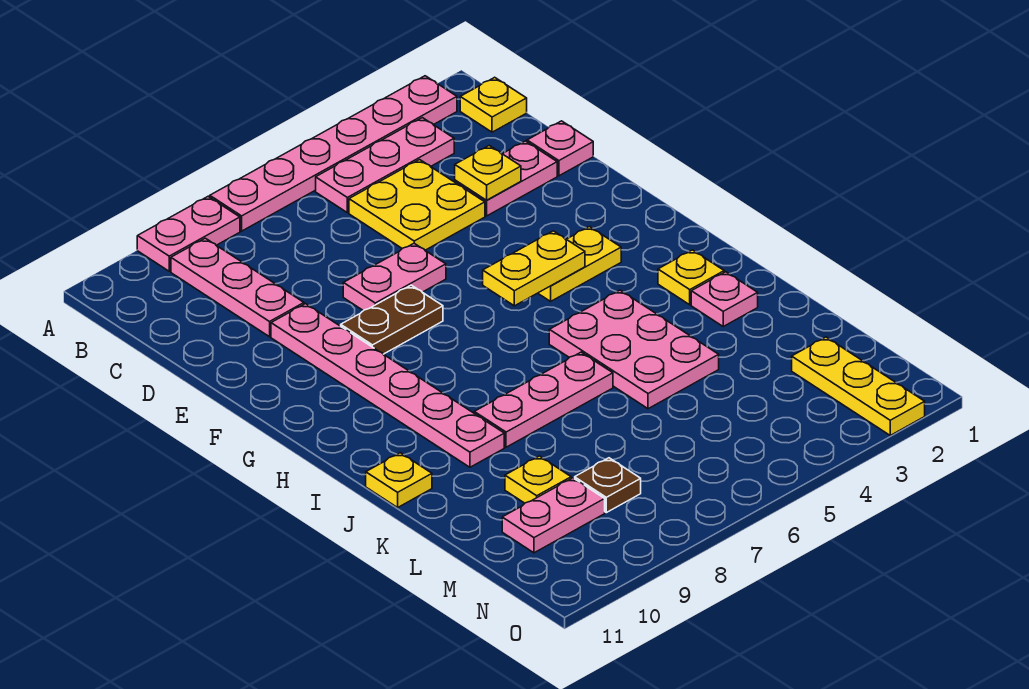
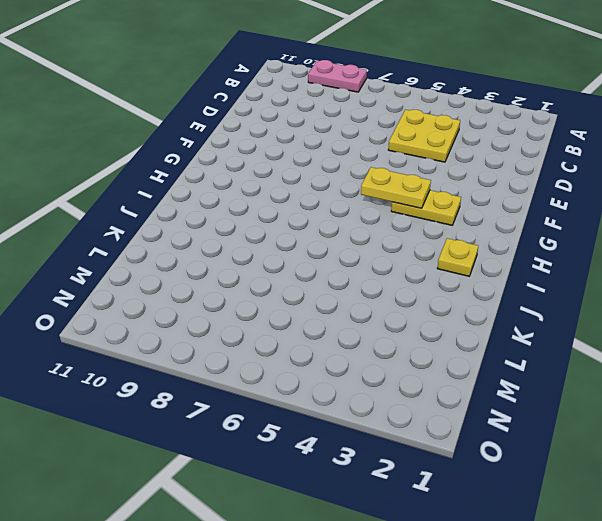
none -> pink 1x6 plate [210,76,457,231]
none -> yellow 1x1 plate [460,77,527,132]
none -> pink 1x3 plate [316,118,454,213]

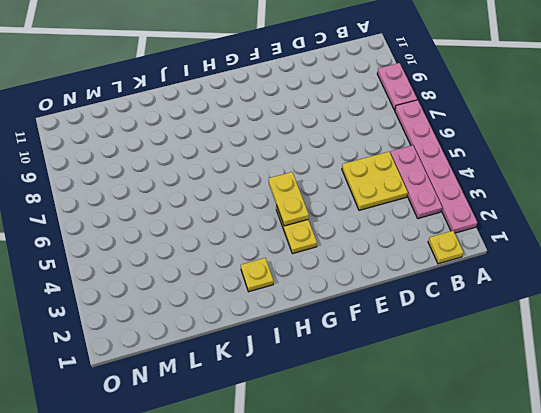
none -> pink 1x3 plate [171,238,304,337]
none -> pink 1x1 plate [527,121,593,176]
none -> pink 1x2 plate [455,141,557,216]

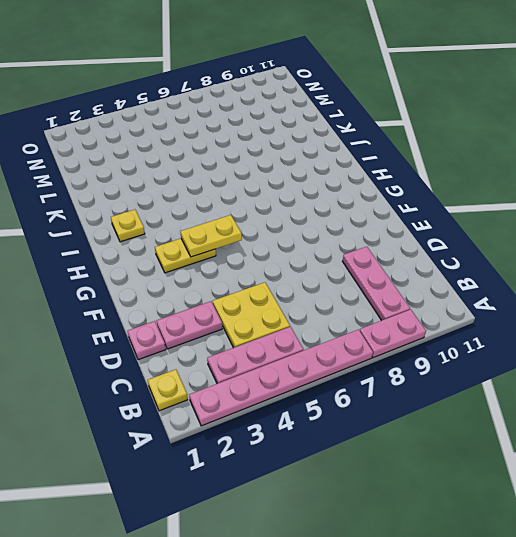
none -> pink 1x2 plate [343,243,446,311]
none -> pink 1x6 plate [271,304,504,467]
none -> brown 1x2 plate [341,285,443,354]

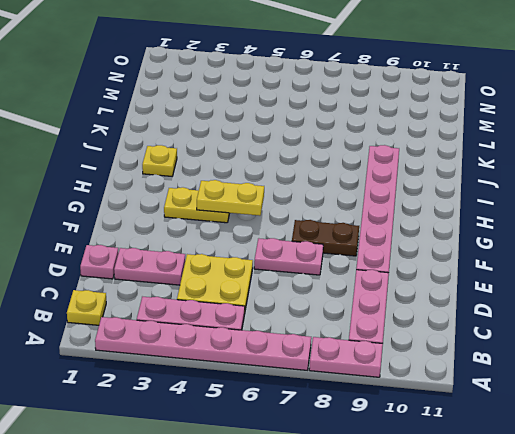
none -> pink 2x3 plate [549,290,719,409]
none -> pink 1x1 plate [691,272,758,326]
none -> pink 1x3 plate [474,352,613,447]

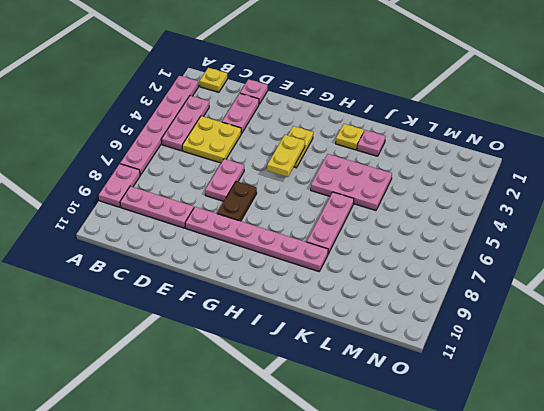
none -> yellow 1x1 plate [366,453,432,508]
none -> yellow 1x1 plate [505,456,571,503]
none -> yellow 1x3 plate [792,337,925,435]

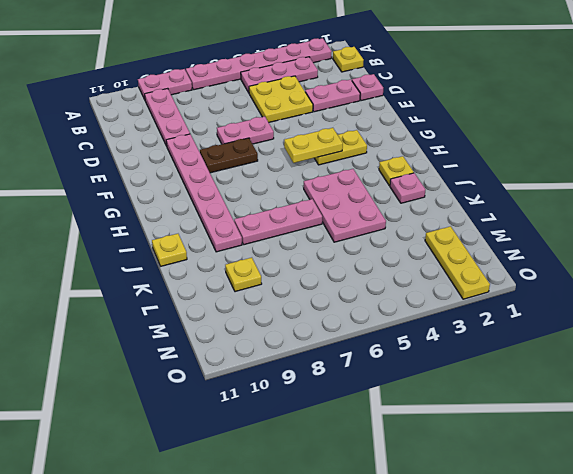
none -> brown 1x1 plate [575,458,641,513]
none -> pink 1x2 plate [502,478,605,553]
none -> yellow 1x1 plate [455,146,521,200]

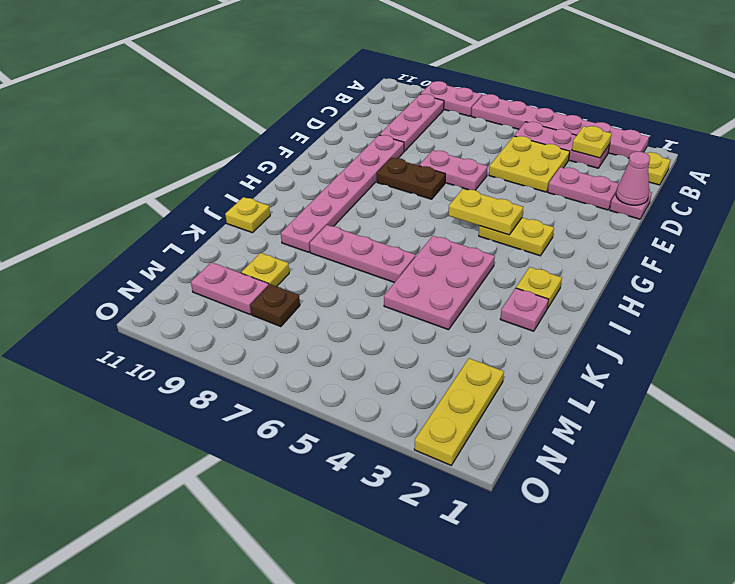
yellow 1x1 plate [572,126,611,158] -> yellow 1x1 plate moved to [455,146,521,200]
pink 1x1 cone [616,151,650,205] -> none

